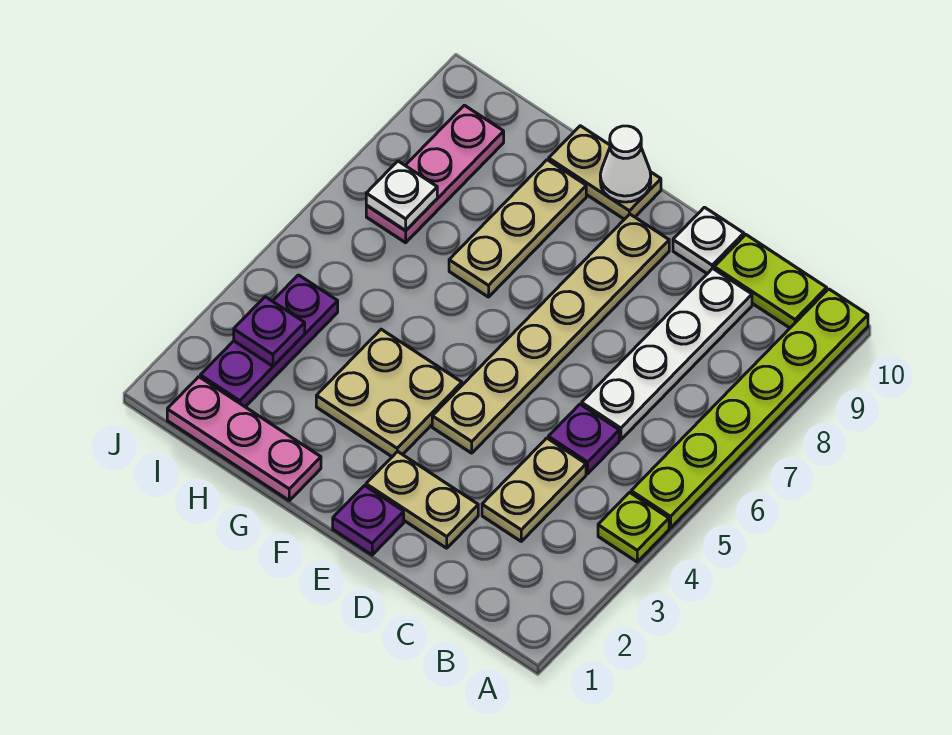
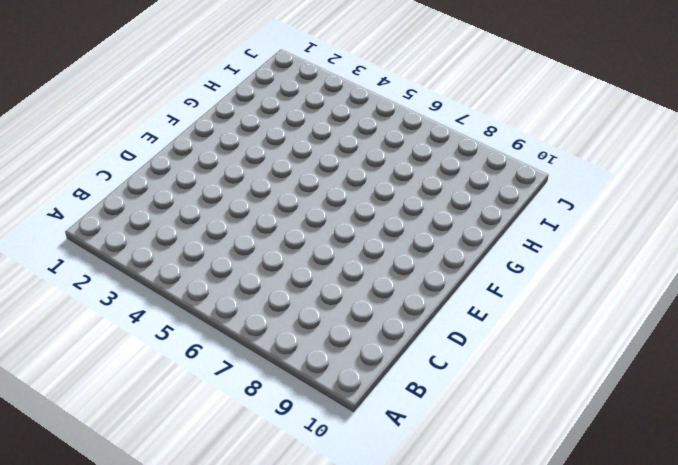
none -> lime 1x1 plate [598,492,669,562]
none -> lime 1x6 plate [631,289,868,528]
none -> lime 1x2 plate [714,235,827,328]

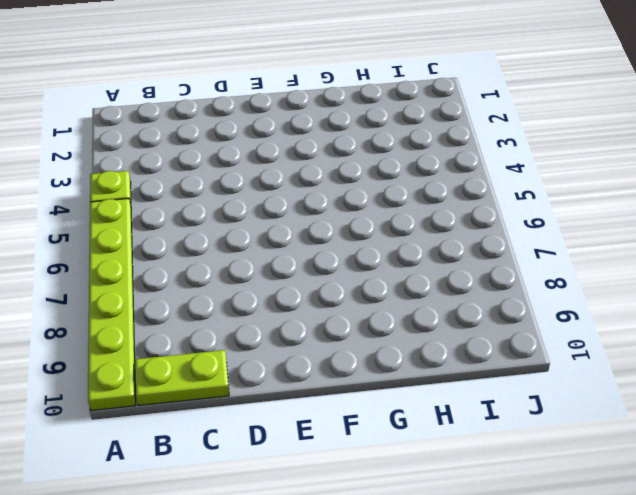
none -> tan 1x2 plate [482,438,586,541]
none -> purple 1x1 plate [548,404,619,474]
none -> white 1x4 plate [582,268,752,440]

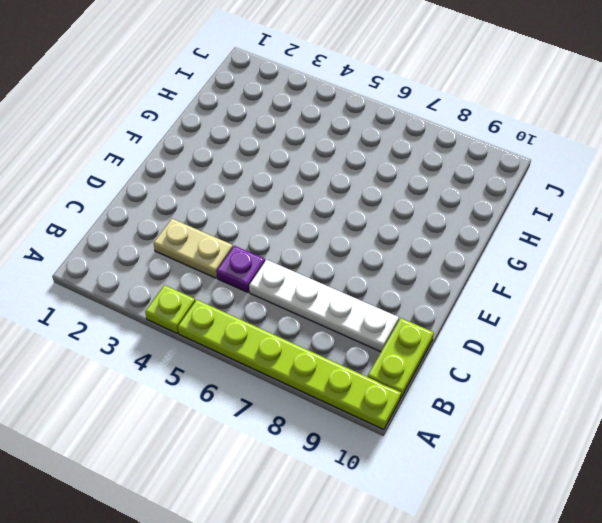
none -> tan 1x2 plate [366,451,478,548]
none -> white 1x1 plate [673,207,744,274]
none -> purple 1x1 plate [333,486,404,555]

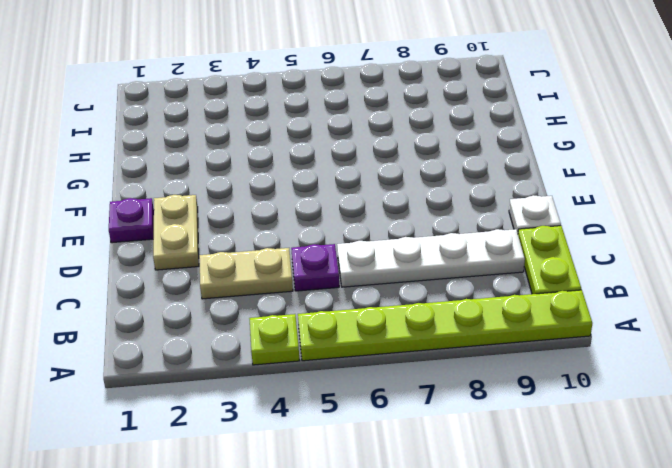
none -> tan 1x6 plate [432,214,669,453]
none -> tan 2x2 plate [316,329,462,457]
none -> tan 1x2 plate [549,126,661,219]

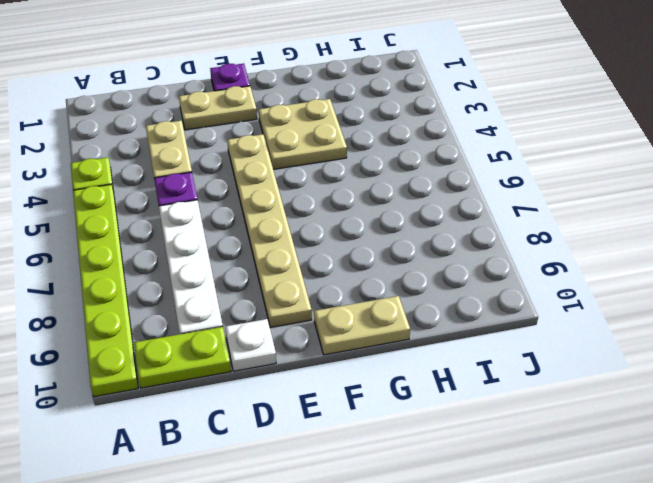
none -> pink 1x3 plate [167,377,321,500]
none -> tan 1x3 plate [449,160,586,297]
none -> purple 1x3 plate [200,275,338,407]

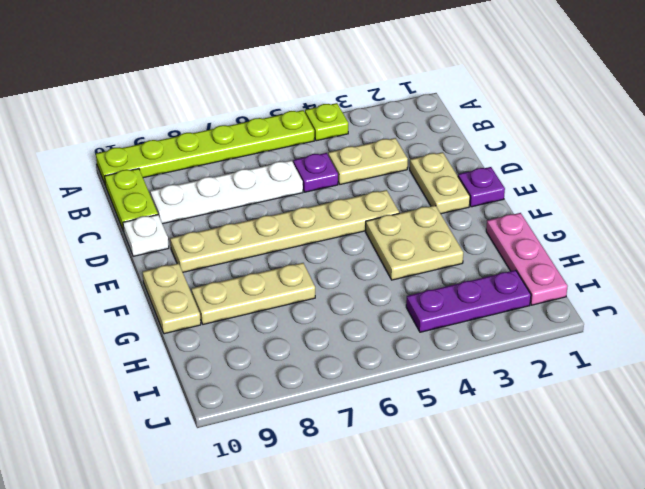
none -> pink 1x3 plate [366,105,504,243]
none -> white 1x1 cone [600,126,651,202]
none -> purple 1x1 plate [234,297,305,366]

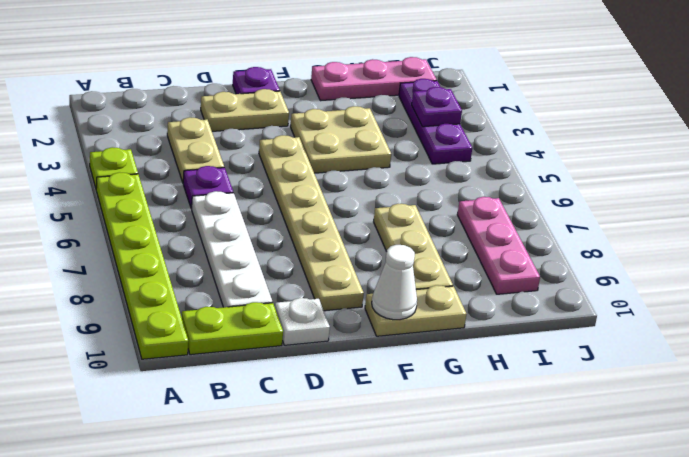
none -> white 1x1 plate [366,161,437,231]

